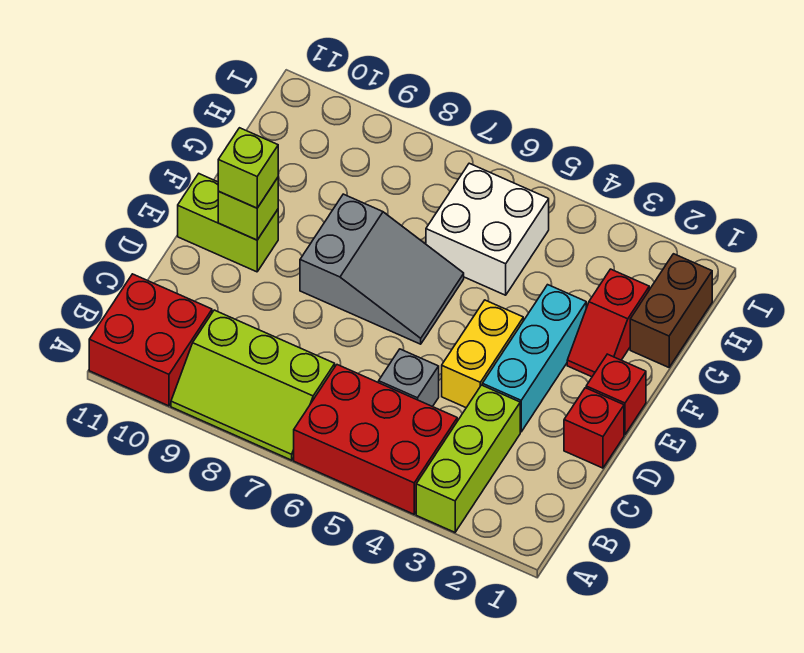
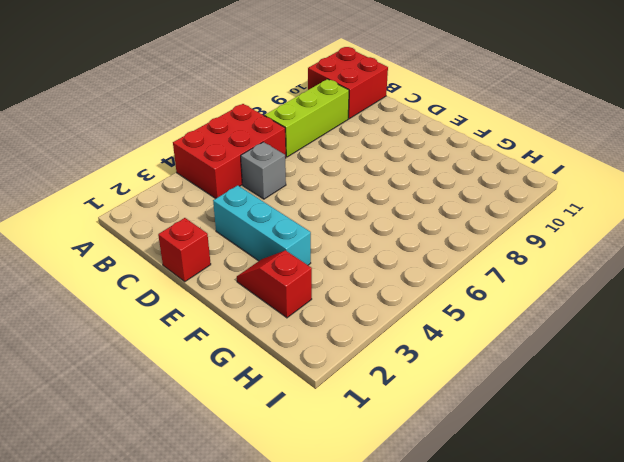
none -> lime 1x3 brick [416,385,520,532]
none -> yellow 1x2 brick [442,300,523,408]
none -> red 1x1 brick [586,354,646,435]

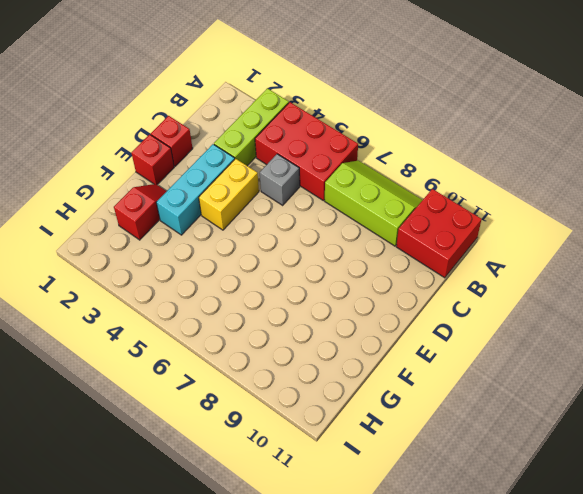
none -> grey 2x3 slope [300,194,464,344]
none -> lime 1x2 brick [178,174,278,272]
none -> brown 1x2 brick [630,254,712,367]

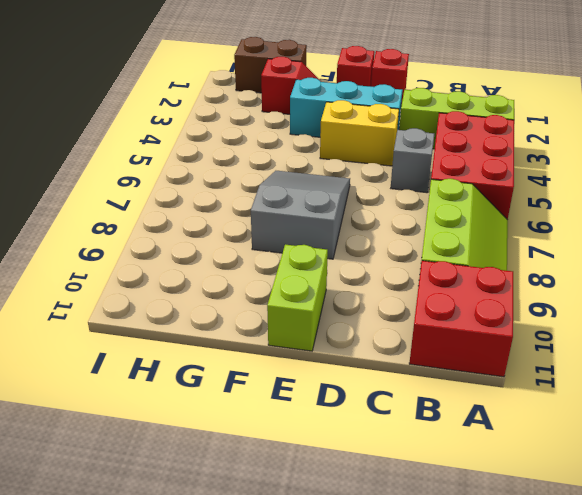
none -> white 2x2 brick [426,163,549,295]
none -> lime 1x1 brick [218,178,278,240]
none -> lime 1x1 brick [218,128,278,208]

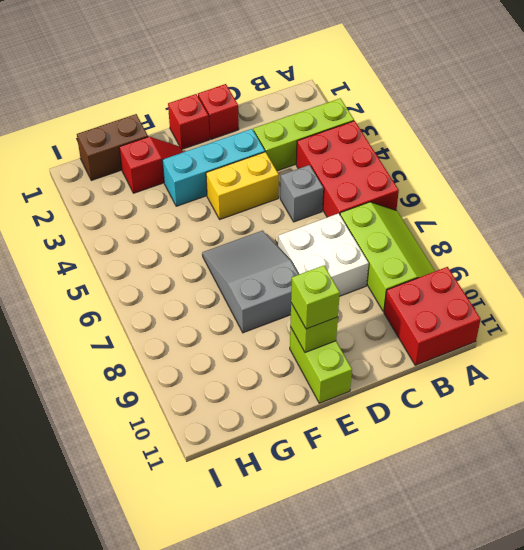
white 2x2 brick [278,213,369,296] -> white 2x2 brick moved to [426,163,549,295]

